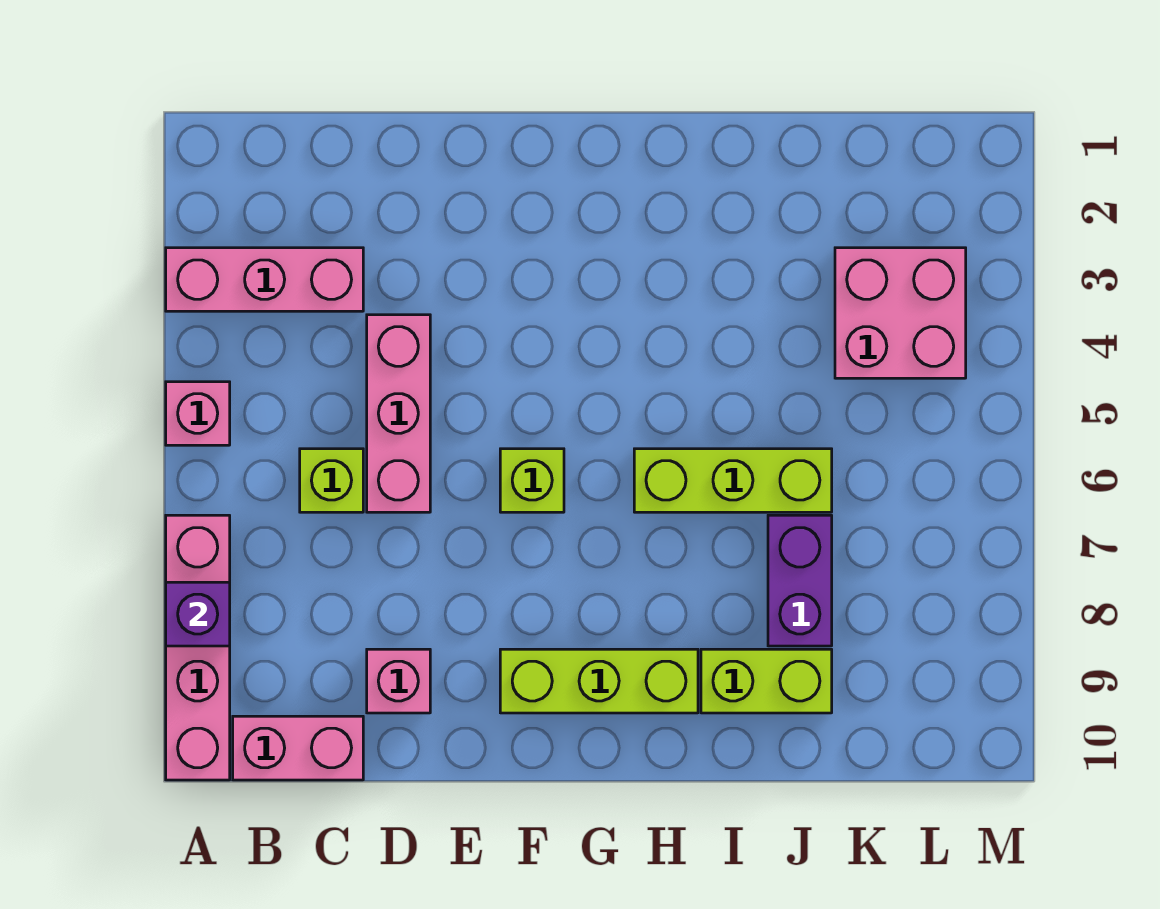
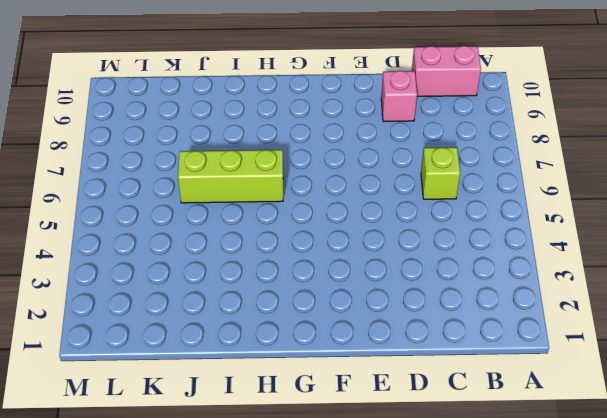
none -> pink 1x3 brick [166,248,363,311]
none -> pink 1x1 brick [166,382,230,445]
none -> pink 1x4 brick [166,515,230,780]

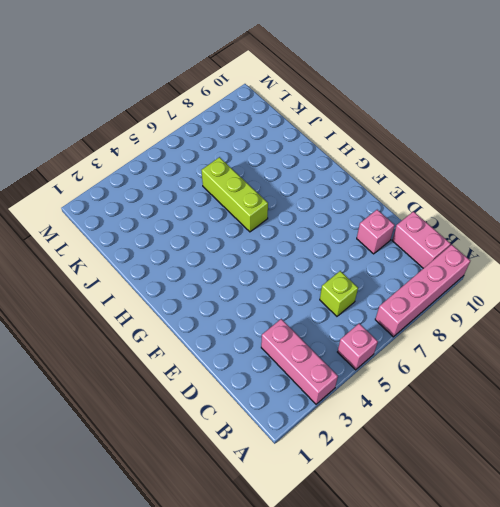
none -> pink 1x3 brick [367,315,430,512]
none -> lime 1x1 brick [500,449,564,512]
none -> lime 1x3 brick [500,649,698,713]

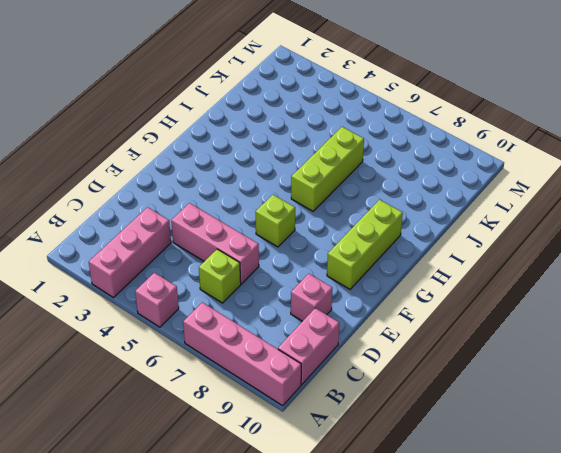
none -> lime 1x2 brick [701,649,832,713]
none -> purple 1x2 brick [768,515,832,646]
none -> pink 2x2 brick [835,248,966,378]

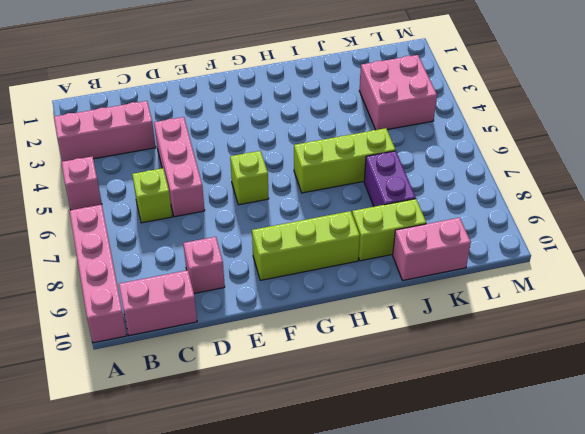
pink 1x2 brick [393,218,471,280] -> none
none -> purple 1x1 brick [166,582,230,646]

